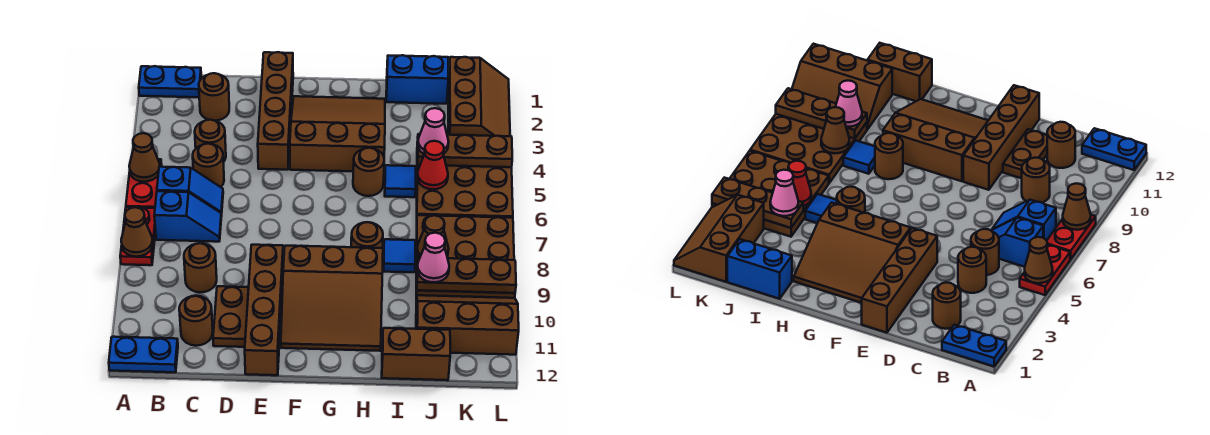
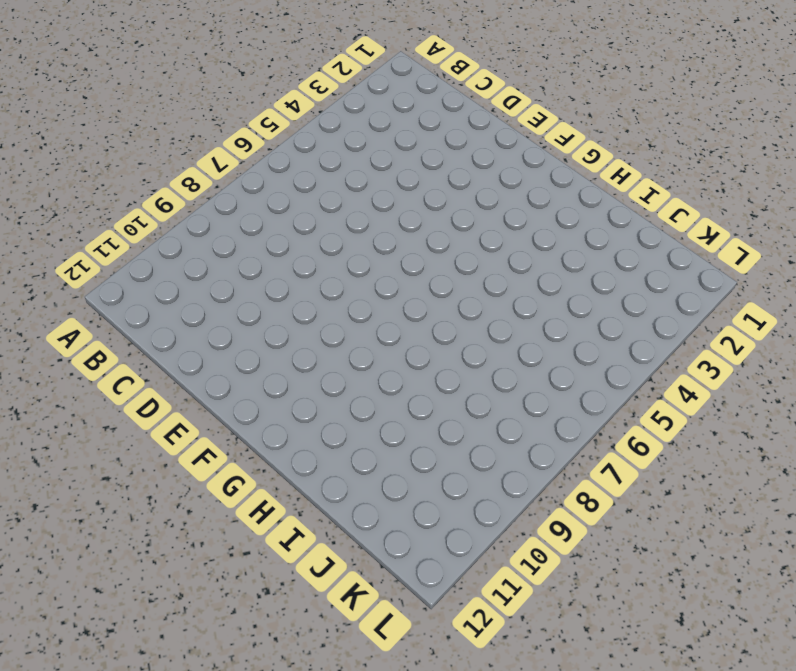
none -> blue 1x2 plate [139,66,201,97]
none -> red 1x2 plate [126,159,162,208]
none -> red 1x2 plate [120,207,156,265]
none -> blue 1x2 plate [109,337,178,372]

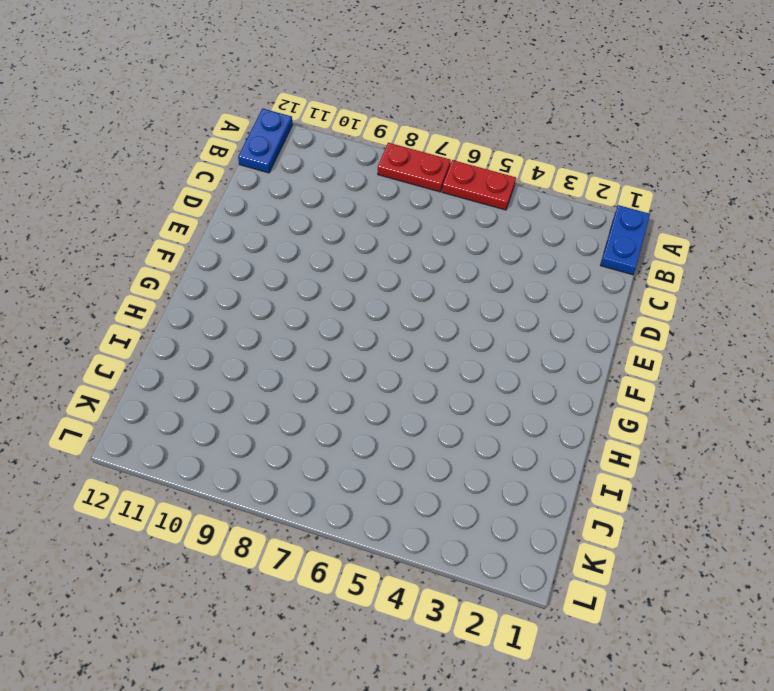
none -> blue 1x2 slope [157,167,223,216]
none -> blue 1x2 slope [154,191,221,242]
none -> brown 1x1 round brick [199,73,229,121]
none -> brown 1x1 round brick [195,120,226,162]

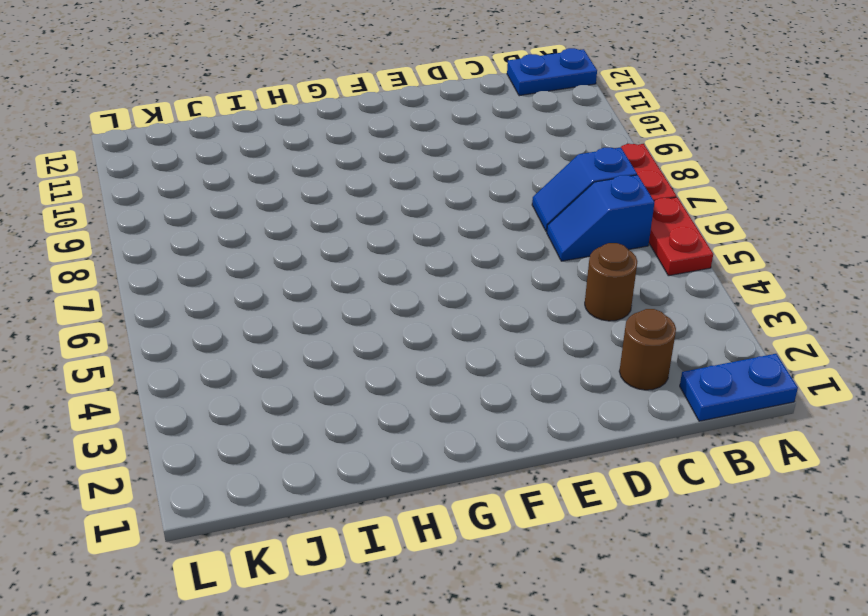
none -> brown 1x1 round brick [193,144,224,187]
none -> brown 1x1 round brick [184,243,217,292]
none -> brown 1x1 round brick [179,296,213,346]
none -> brown 1x2 plate [213,286,249,347]

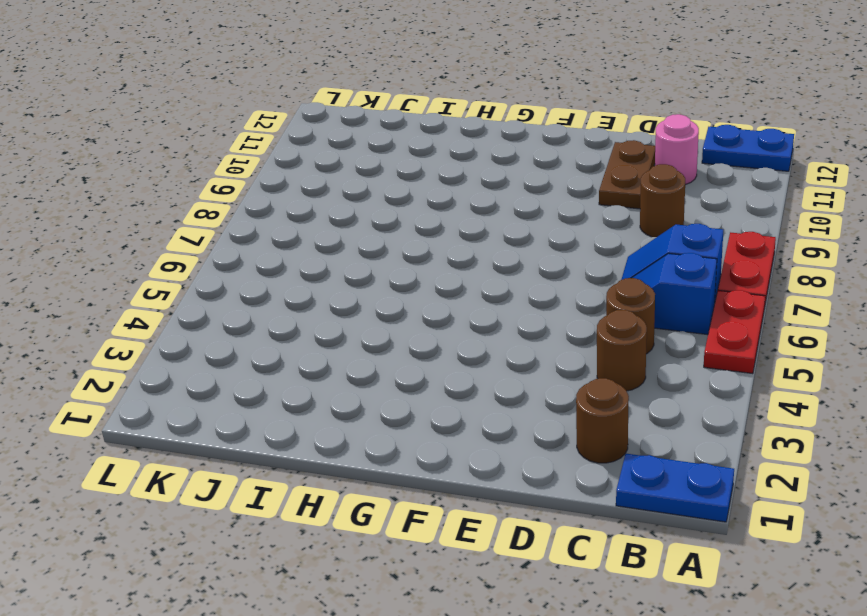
pink 1x1 round brick [655,114,699,185] -> brown 1x1 round brick [179,296,213,346]
none -> brown 1x4 brick [258,52,293,170]
none -> brown 1x4 brick [245,245,283,375]
none -> brown 3x3 slope [290,96,385,171]
none -> brown 3x3 slope [281,246,383,351]

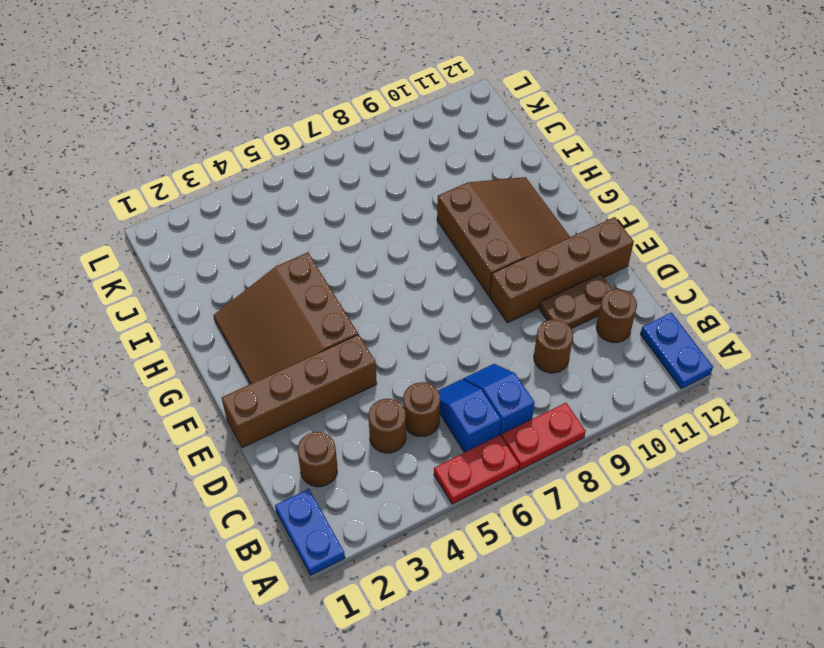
none -> brown 1x1 round brick [353,148,384,196]
none -> brown 1x1 round brick [351,222,383,248]
none -> blue 1x2 brick [386,55,448,104]
none -> blue 1x1 tile [385,165,416,197]

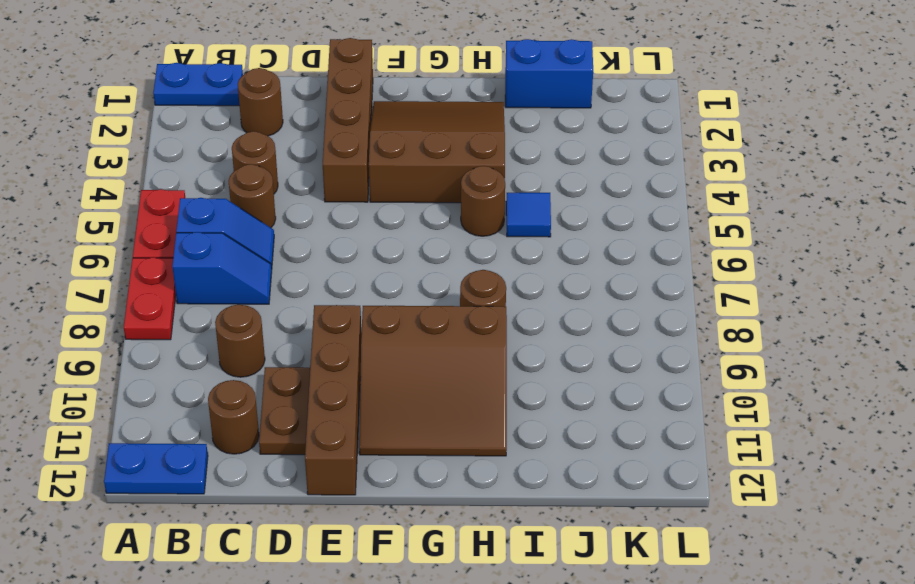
none -> blue 1x1 tile [384,239,415,272]
none -> brown 1x2 brick [382,328,450,380]
none -> brown 3x3 plate [417,165,513,218]
none -> brown 3x3 plate [416,215,515,298]

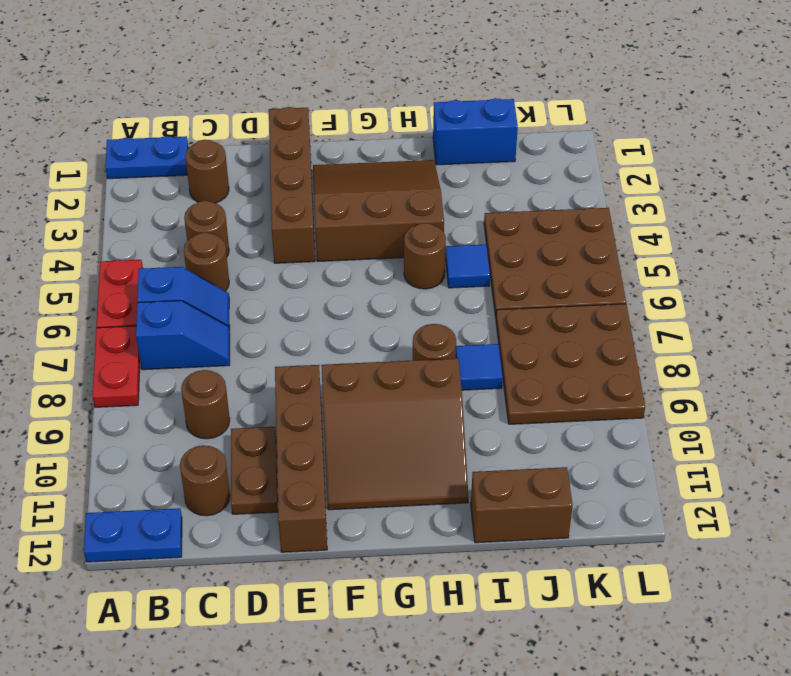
none -> brown 2x3 slope [416,295,519,355]
none -> brown 2x3 slope [448,57,510,136]
none -> brown 1x1 cone [129,133,160,182]
none -> brown 1x1 cone [121,207,153,257]

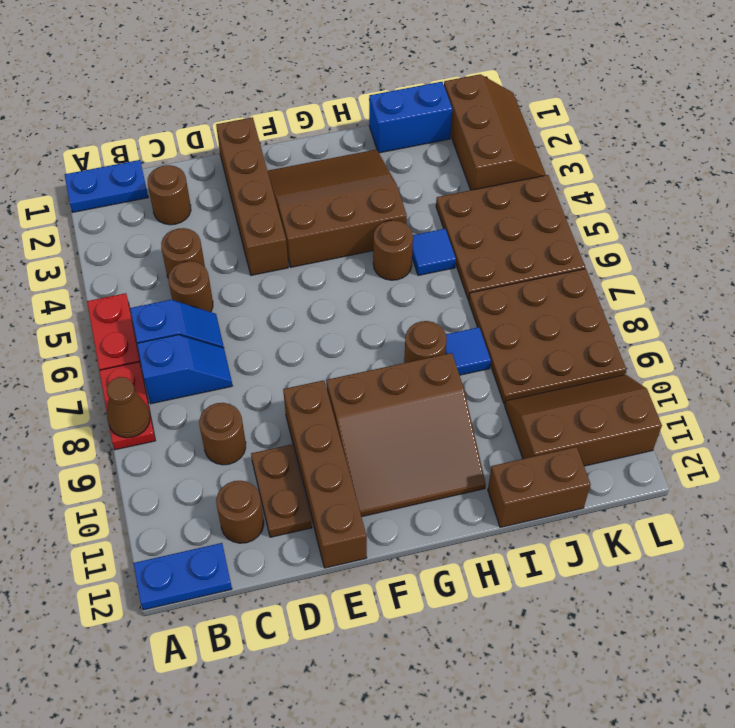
none -> brown 1x1 cone [129,133,160,182]
none -> brown 1x3 plate [417,134,512,167]
none -> red 1x1 cone [417,141,448,189]
none -> brown 1x1 cone [417,215,449,258]

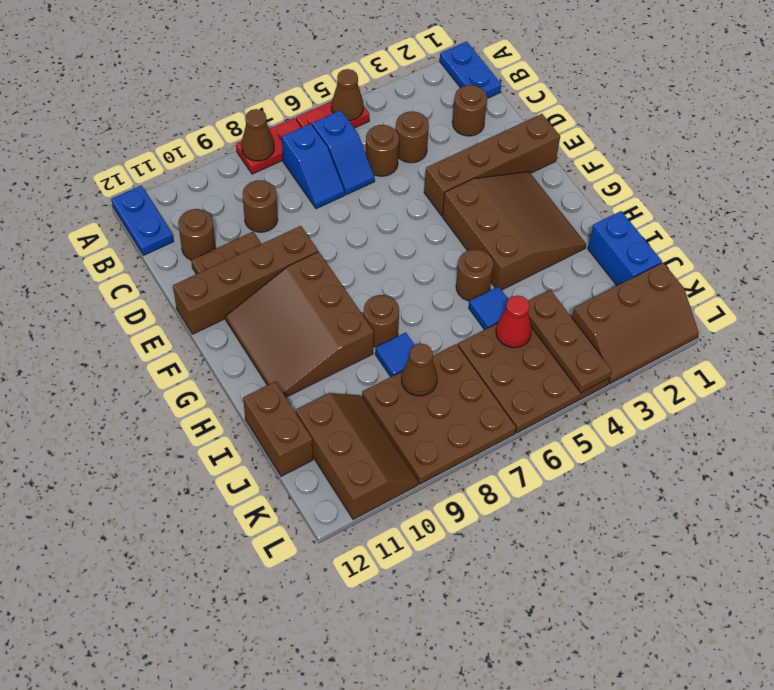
none -> brown 1x3 plate [417,258,516,293]
none -> pink 1x1 cone [418,108,449,154]
none -> pink 1x1 cone [417,233,449,282]

